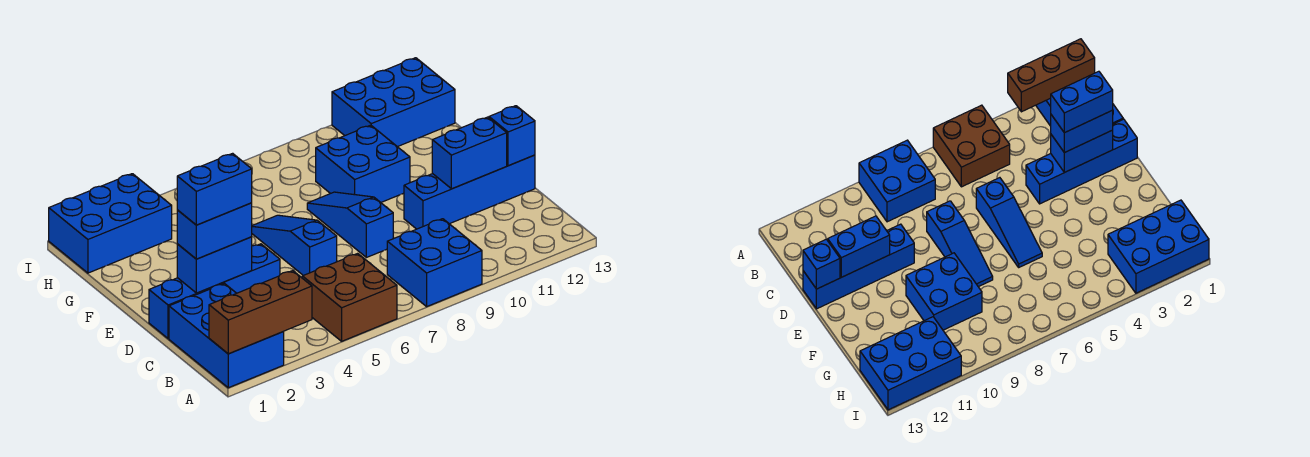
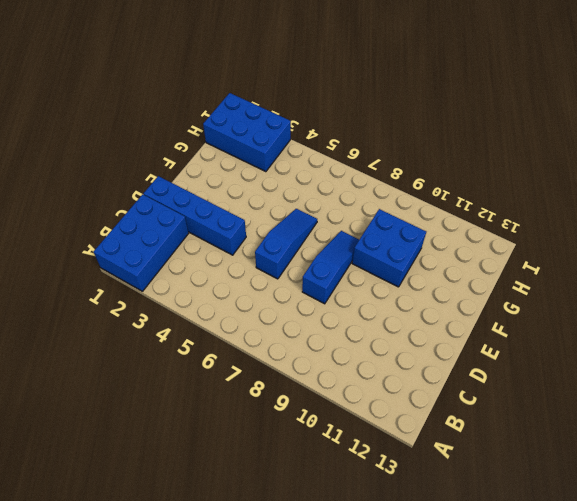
none -> brown 2x2 brick [302,253,397,341]
none -> blue 2x2 brick [387,219,482,306]
none -> blue 1x4 brick [404,155,535,229]

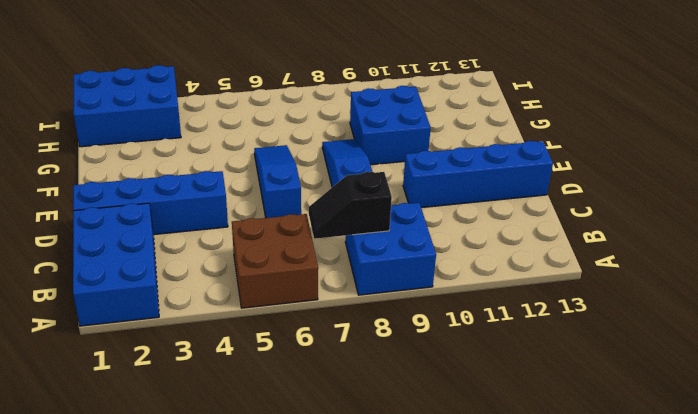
black 1x2 slope [309,172,392,239] -> none
none -> blue 2x3 brick [332,58,455,147]
none -> brown 1x3 brick [209,271,312,354]
none -> blue 1x2 brick [177,237,252,293]

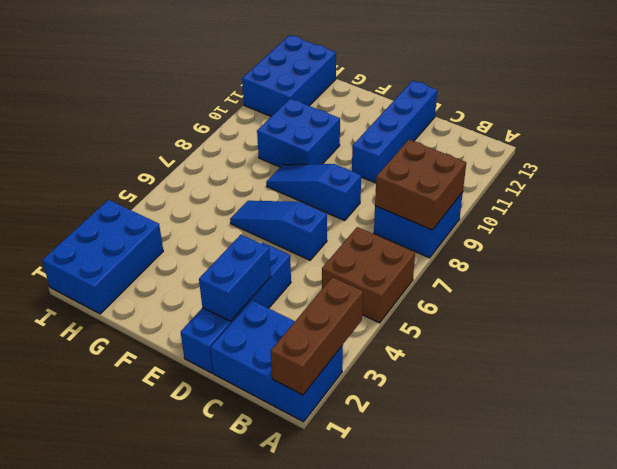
brown 2x2 brick [375,140,466,230] -> none
none -> blue 1x2 brick [432,117,507,189]
none -> blue 1x1 brick [489,106,535,166]
none -> blue 1x2 brick [177,203,252,259]

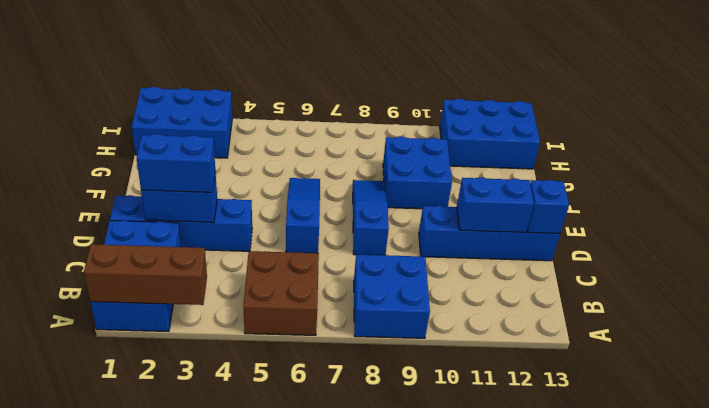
none -> blue 1x2 brick [177,153,252,225]

